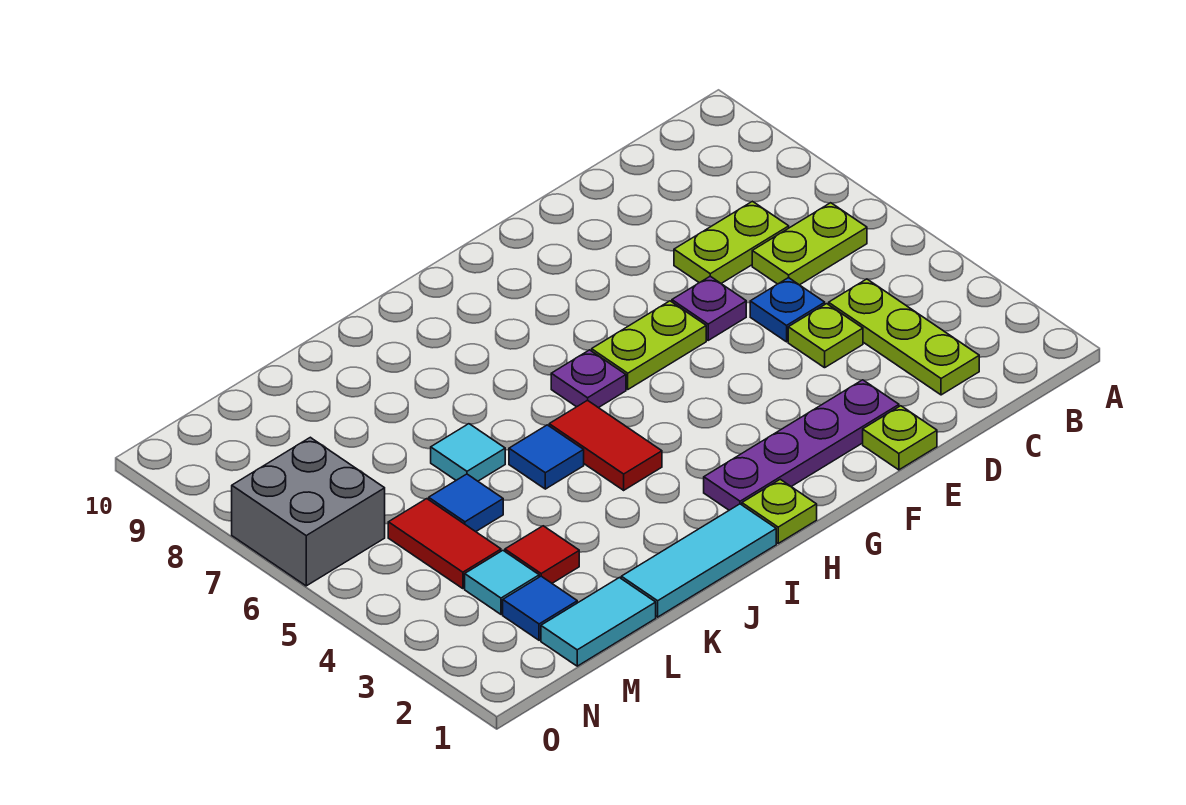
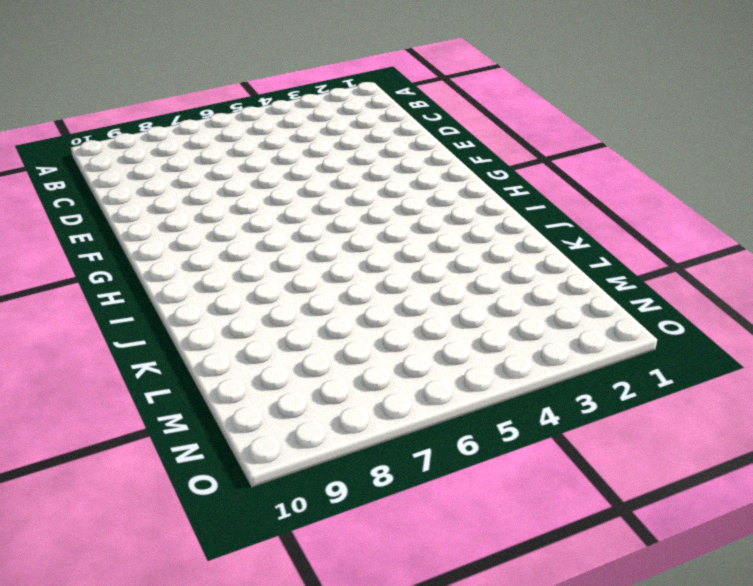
none -> lime 1x2 plate [752,203,867,285]
none -> lime 1x3 plate [829,279,979,395]
none -> lime 1x2 plate [674,201,789,283]

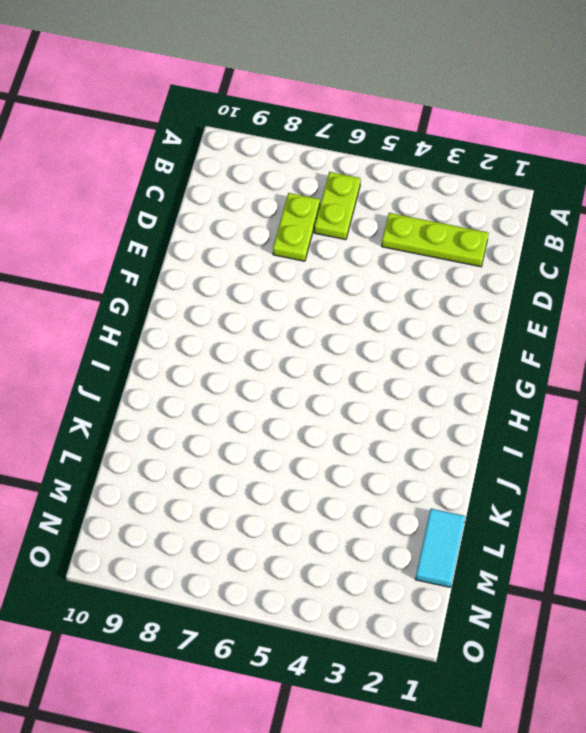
none -> lime 1x1 plate [788,304,863,368]
none -> blue 1x1 plate [750,278,825,342]
none -> lime 1x1 plate [863,406,937,470]

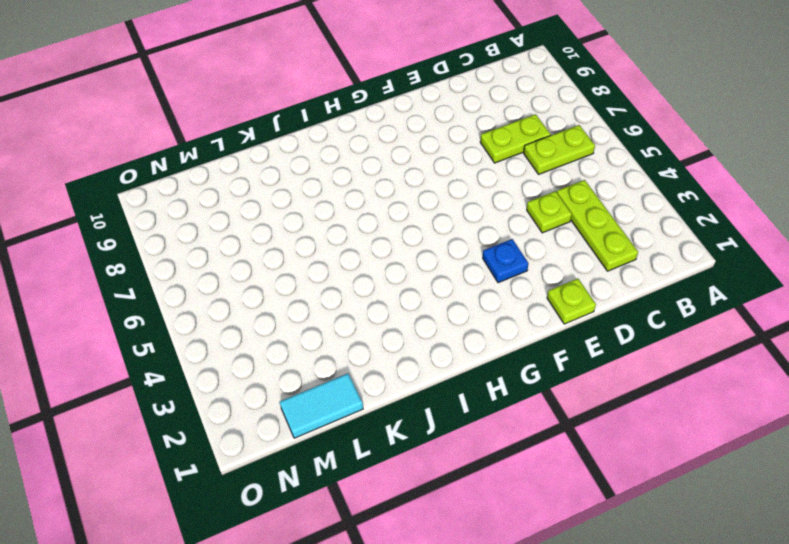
blue 1x1 plate [483,239,528,283] -> blue 1x1 plate moved to [750,278,825,342]
none -> purple 1x4 plate [704,380,899,510]
none -> purple 1x1 plate [672,276,746,340]
none -> lime 1x2 plate [592,301,706,389]

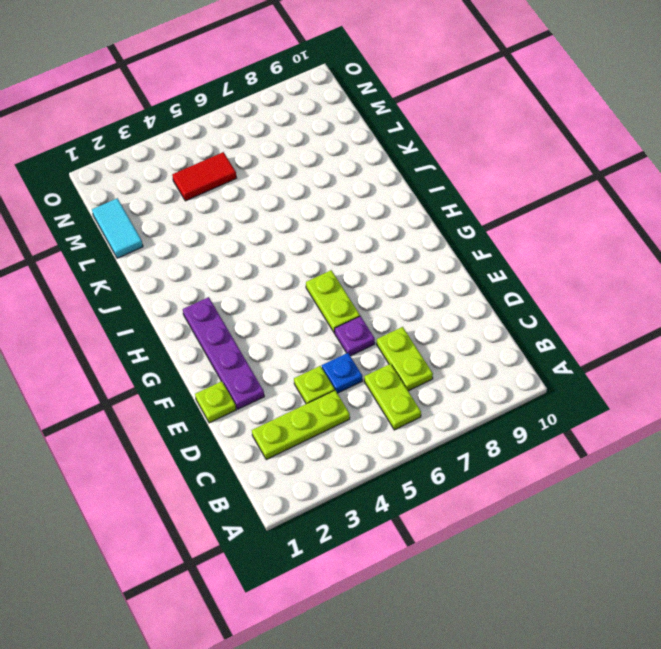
none -> lime 1x1 plate [742,479,817,543]
none -> purple 1x1 plate [551,350,626,408]
none -> cyan 1x3 tile [621,504,776,617]

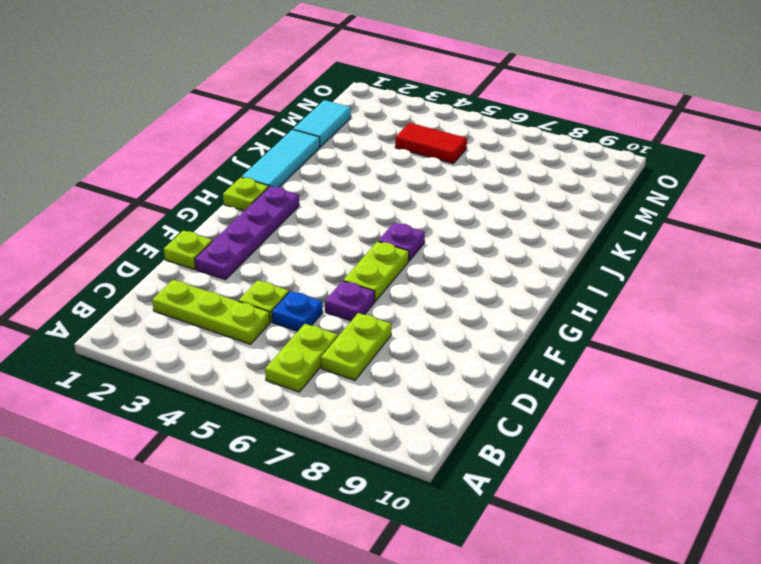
none -> red 1x2 tile [549,400,662,490]
none -> blue 1x1 tile [509,425,584,489]
none -> cyan 1x1 tile [431,424,505,481]

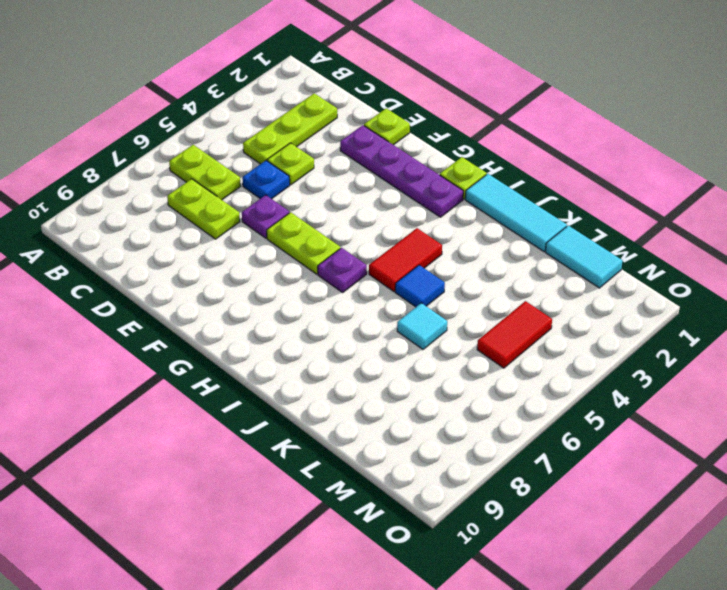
none -> red 1x1 tile [505,526,579,583]
none -> blue 1x1 tile [429,474,503,532]
none -> blue 1x1 tile [503,576,577,640]

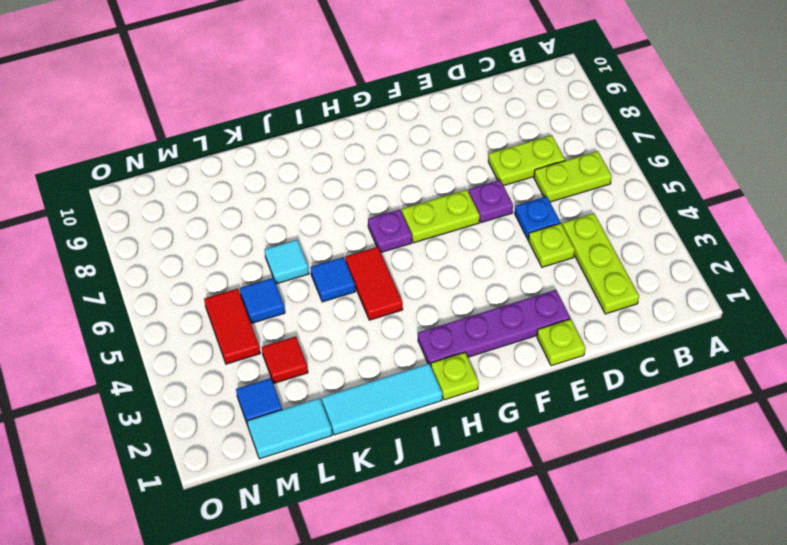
none -> cyan 1x1 tile [465,551,539,614]
none -> grey 2x2 brick [232,437,385,586]

